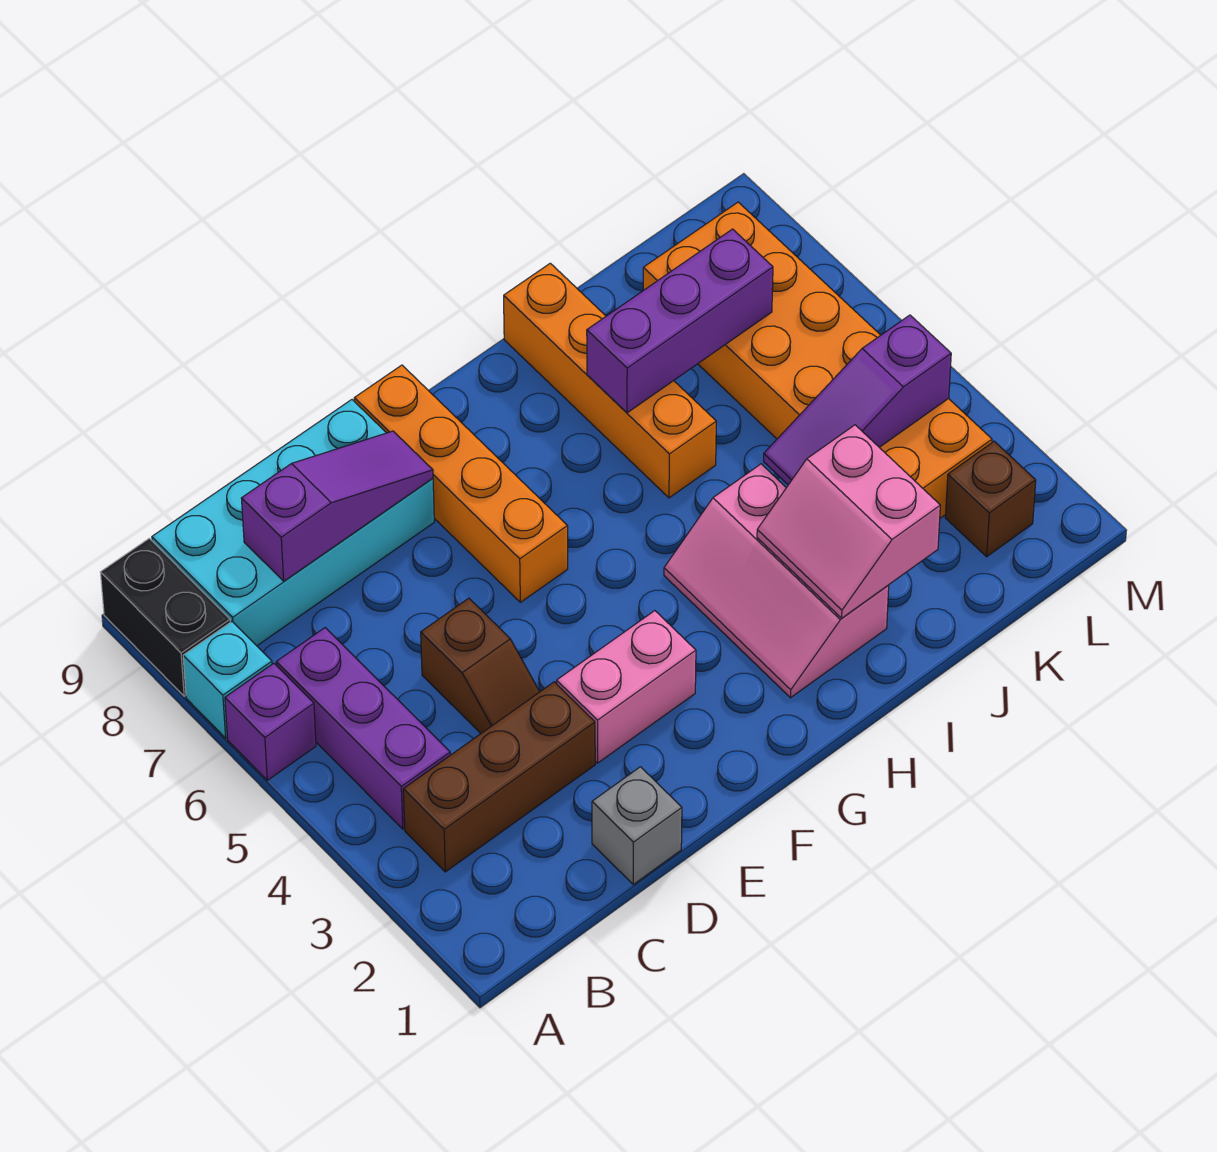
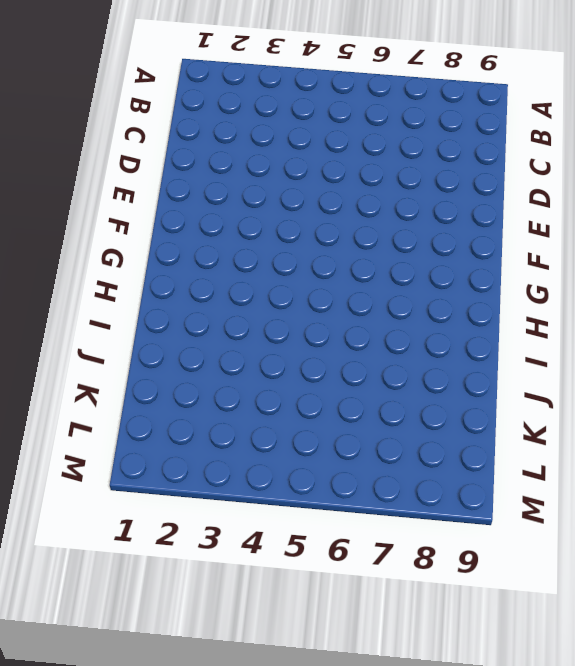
none -> purple 1x1 brick [225,663,316,780]
none -> cyan 1x1 brick [183,622,272,738]
none -> black 1x2 brick [101,538,230,696]

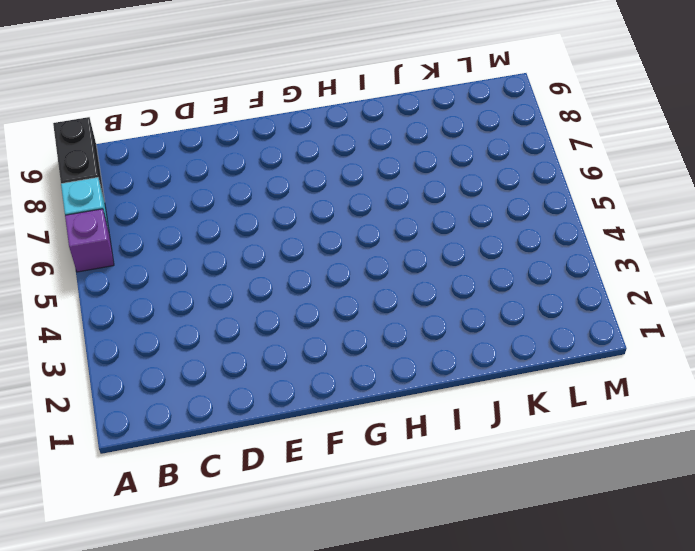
none -> brown 1x3 brick [403,682,595,872]
none -> purple 1x3 brick [276,628,450,829]
none -> cyan 2x4 brick [152,400,434,646]

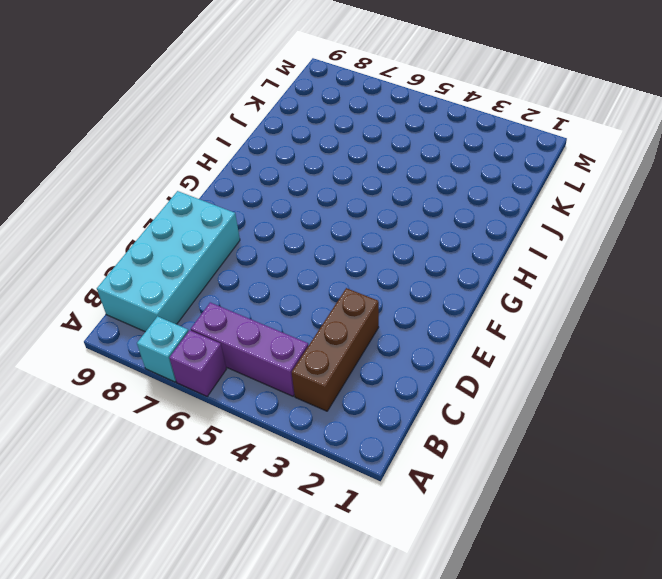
none -> black 1x2 brick [101,538,230,696]
none -> grey 1x1 brick [592,767,682,884]
none -> brown 1x2 slope [421,598,539,733]

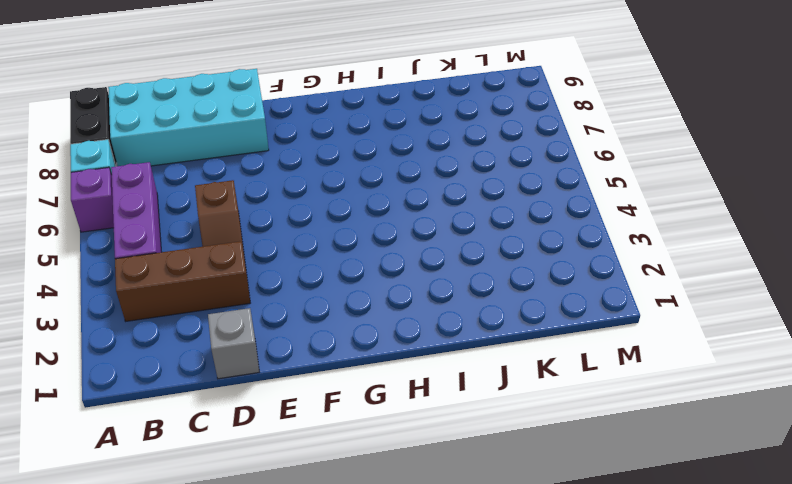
none -> pink 1x2 brick [557,611,696,763]
none -> orange 1x4 brick [354,365,568,602]
none -> pink 2x3 slope [664,464,889,698]

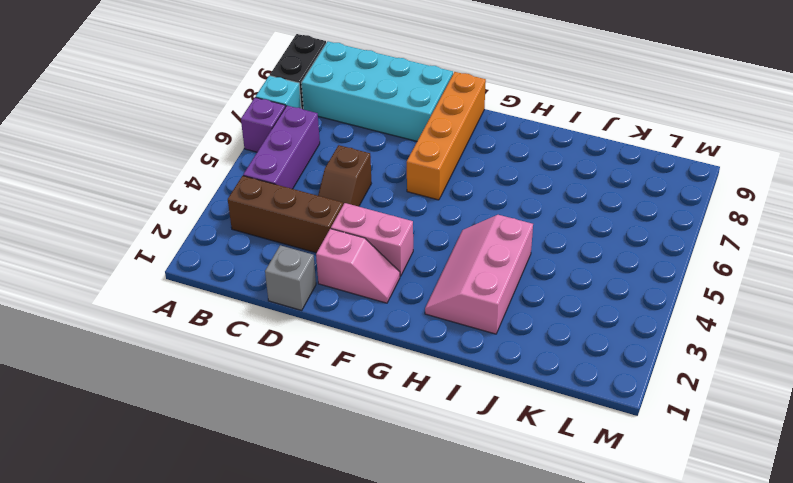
pink 1x2 slope [316,229,400,303] -> none
none -> orange 1x4 brick [504,263,716,498]
none -> orange 2x6 brick [643,202,992,518]
none -> brown 1x1 brick [945,441,1036,557]

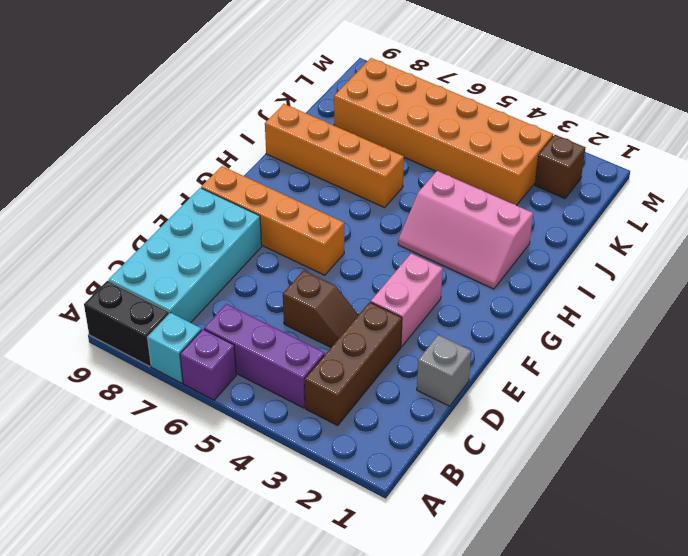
none -> purple 1x3 slope [241,431,433,581]
none -> pink 2x2 slope [757,425,940,618]
none -> purple 1x3 brick [587,229,773,413]

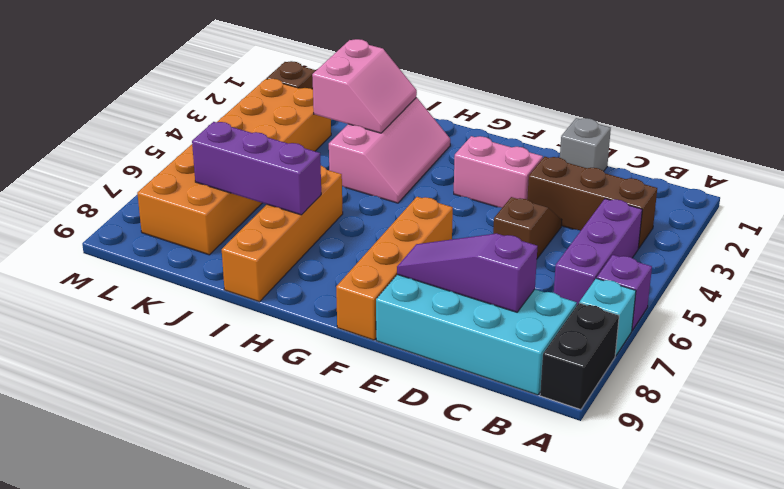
none -> purple 1x3 slope [764,315,951,485]

